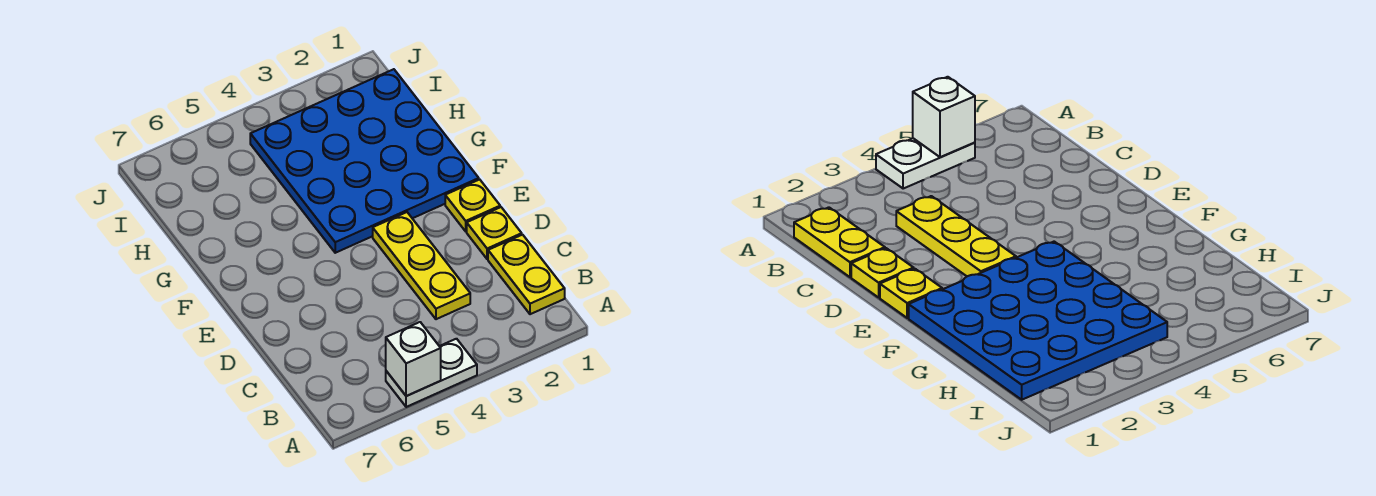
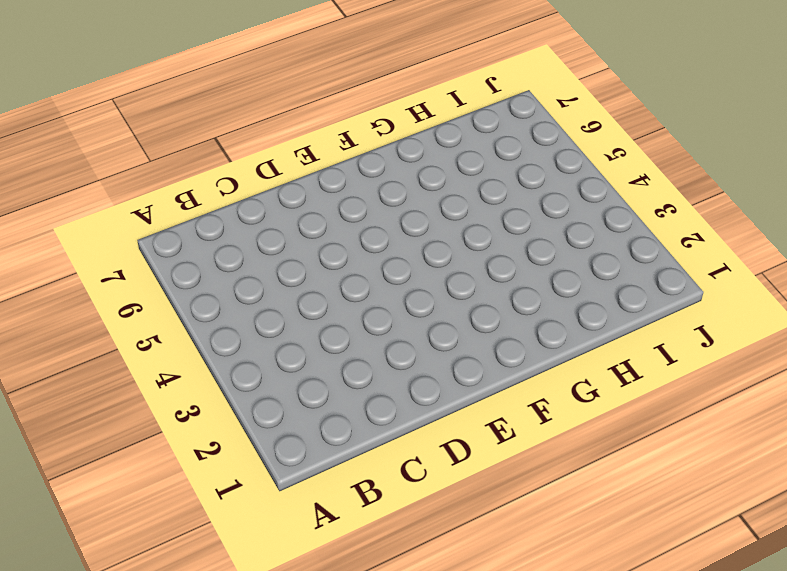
none -> white 1x2 plate [386,339,477,407]
none -> yellow 1x2 plate [488,235,565,314]

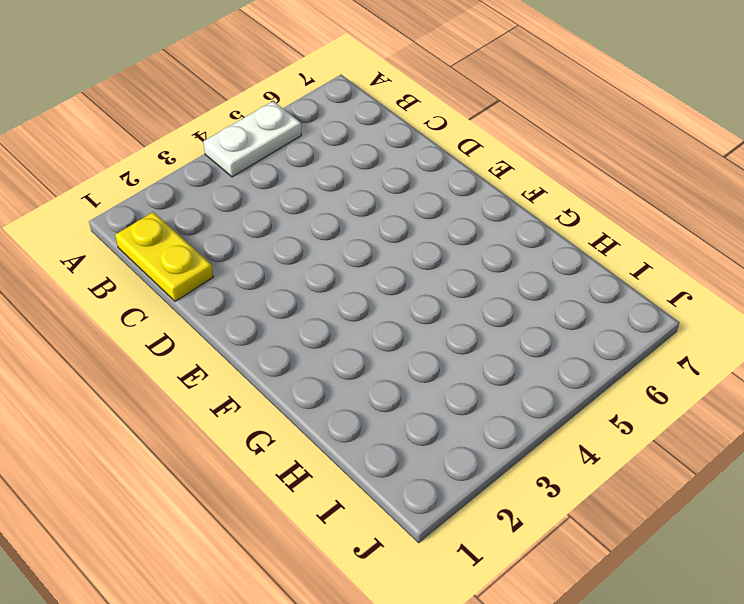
none -> yellow 1x3 plate [373,212,470,319]
none -> yellow 1x1 plate [467,207,522,259]

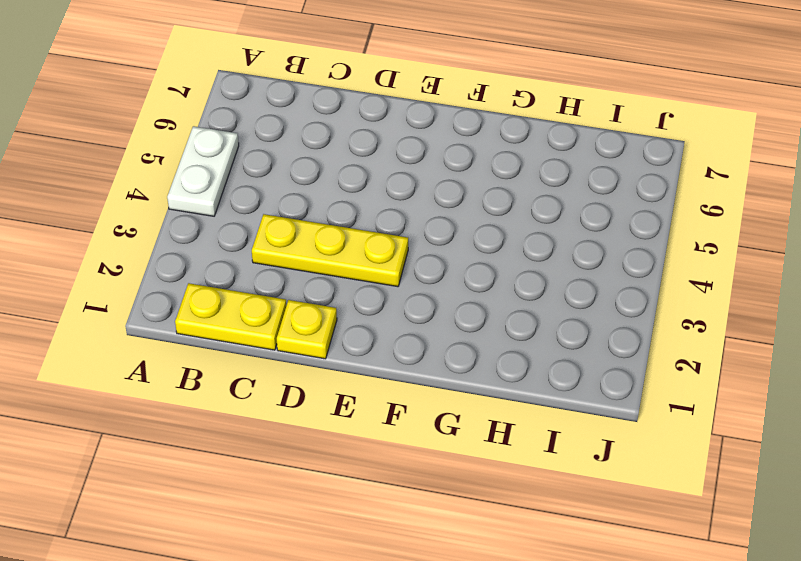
none -> yellow 1x1 plate [445,179,500,231]
none -> blue 4x4 plate [250,69,479,253]

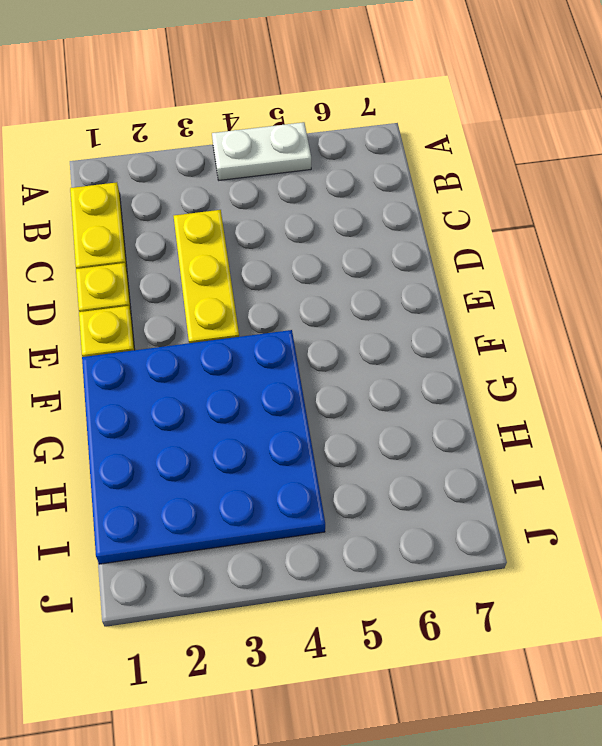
none -> white 1x1 brick [386,322,441,396]

